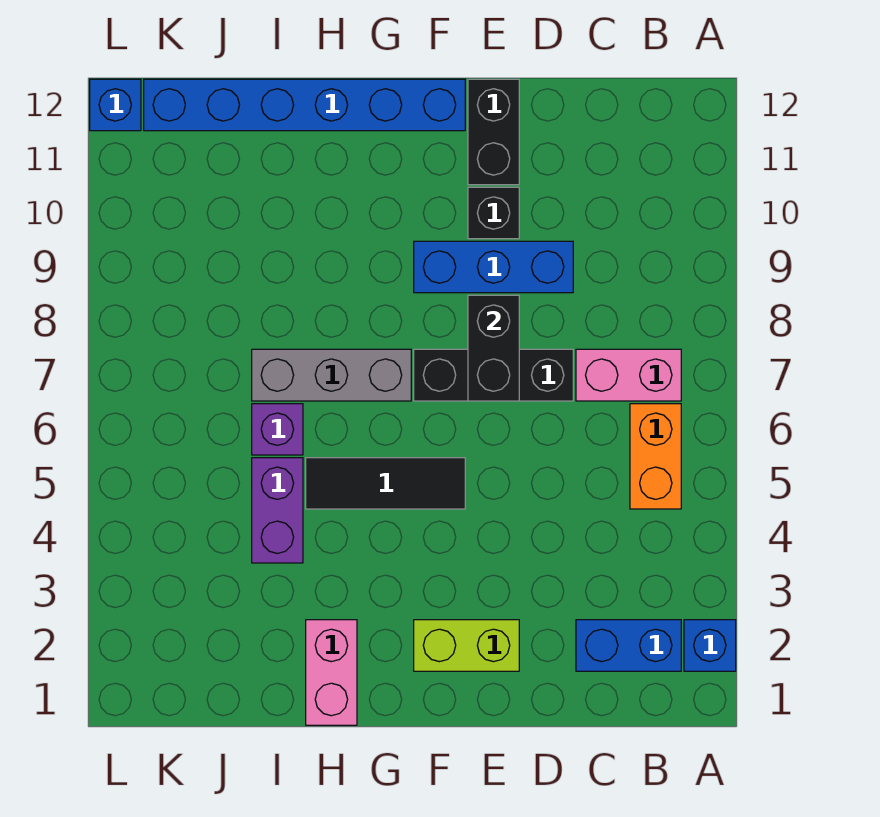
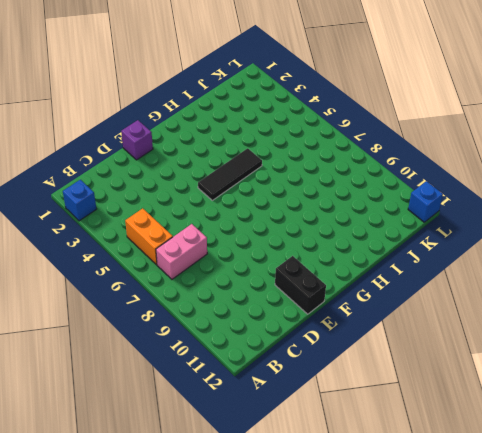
purple 1x1 brick [121,120,153,160] -> purple 1x1 brick moved to [252,404,303,455]
none -> blue 1x2 brick [576,620,681,671]
none -> black 1x3 brick [414,349,573,401]
none -> blue 1x3 brick [414,241,573,293]

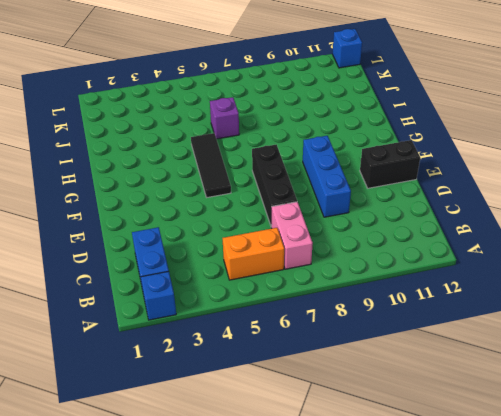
none -> lime 1x2 brick [414,620,519,671]
none -> black 1x1 brick [468,187,519,239]
none -> blue 1x6 brick [144,79,465,131]

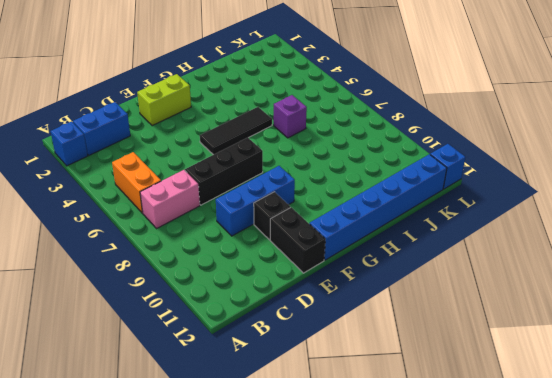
none -> grey 1x3 brick [252,349,411,401]
none -> pink 1x2 brick [306,620,357,725]
none -> purple 1x2 brick [252,458,303,563]

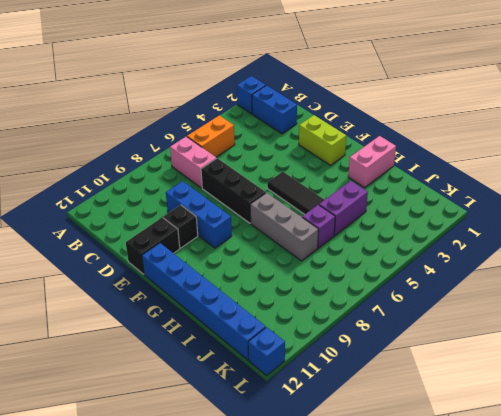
none -> black 1x2 brick [468,295,519,401]

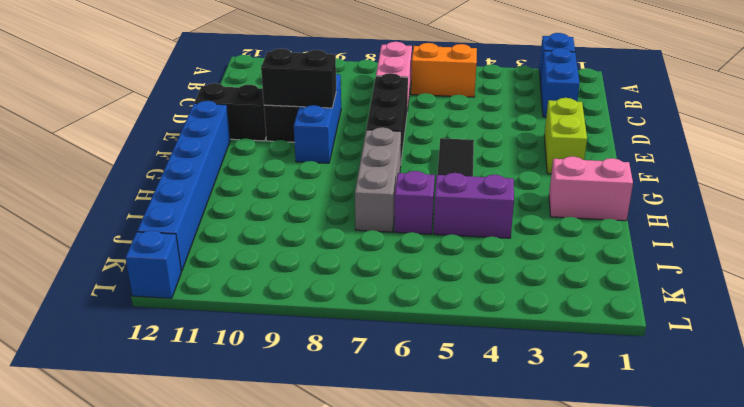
black 1x2 brick [261,49,336,108] -> black 1x2 brick moved to [468,295,519,401]

